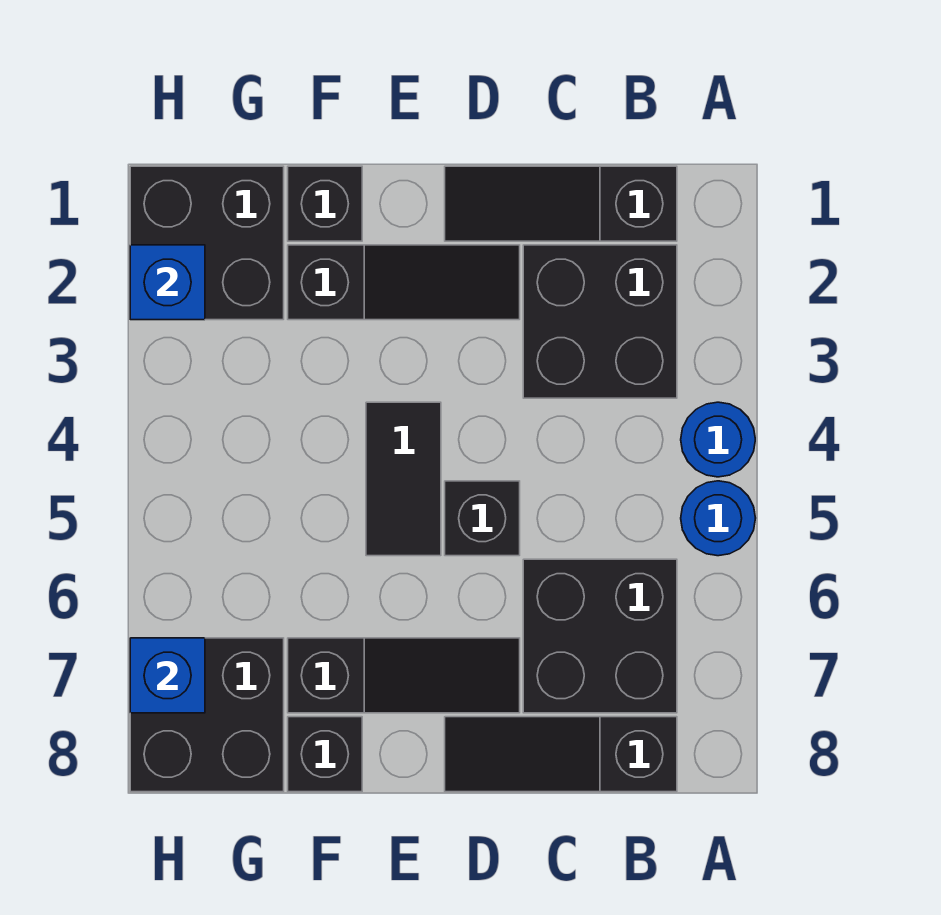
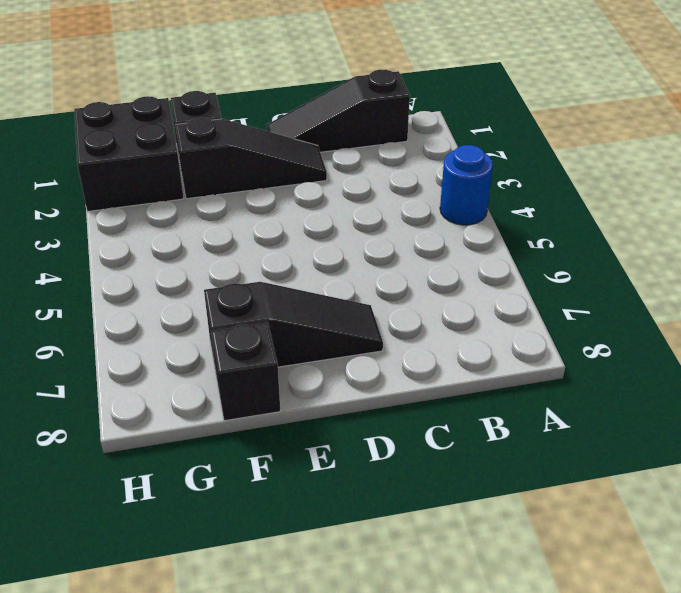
none -> blue 1x1 round brick [681,481,755,556]
none -> black 2x2 brick [523,245,677,398]
none -> black 2x2 brick [523,559,677,713]

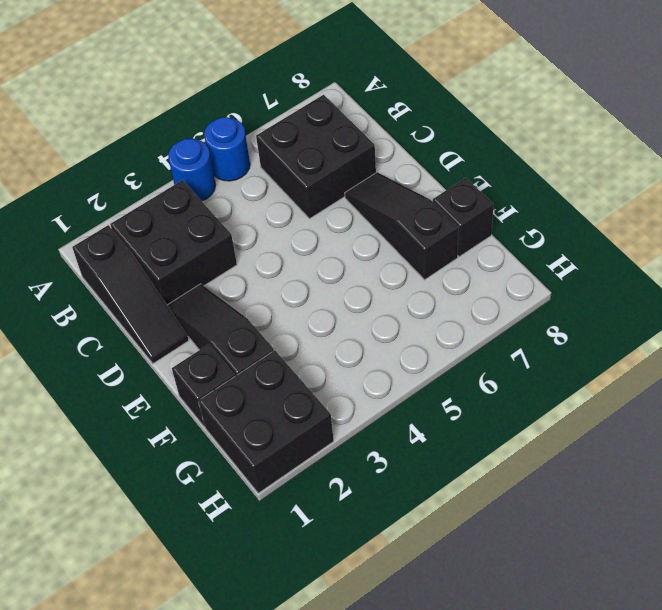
none -> black 1x3 slope [445,717,677,792]
none -> black 1x1 brick [445,481,520,556]
none -> black 1x2 tile [366,402,441,556]

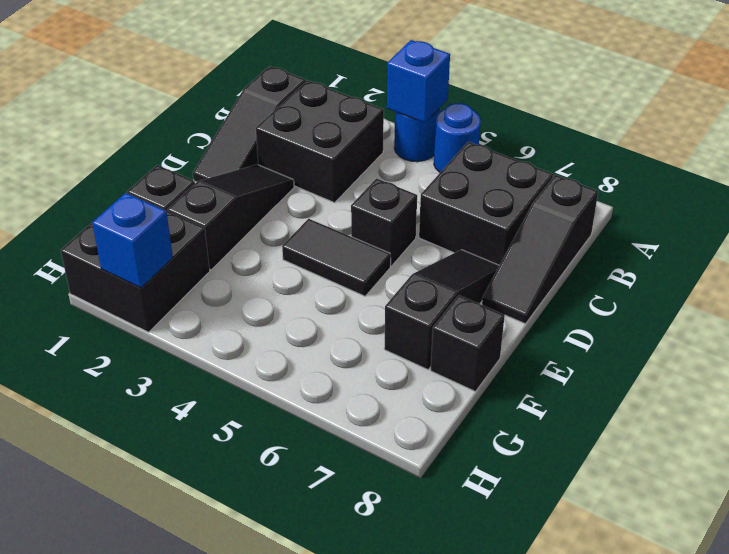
blue 1x1 brick [387,40,450,123] -> blue 1x1 brick moved to [130,638,205,713]
none -> black 2x2 brick [130,638,284,792]

